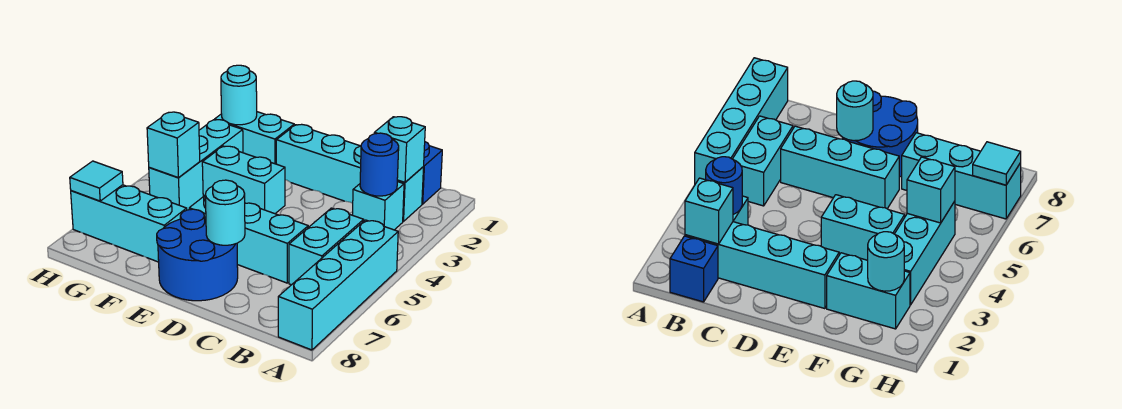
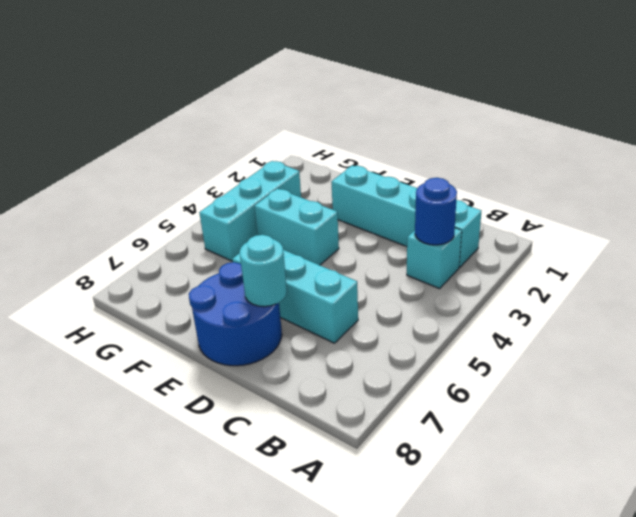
none -> cyan 1x4 brick [278,220,398,350]
none -> blue 1x1 brick [422,142,442,204]
none -> cyan 1x2 brick [289,208,364,285]

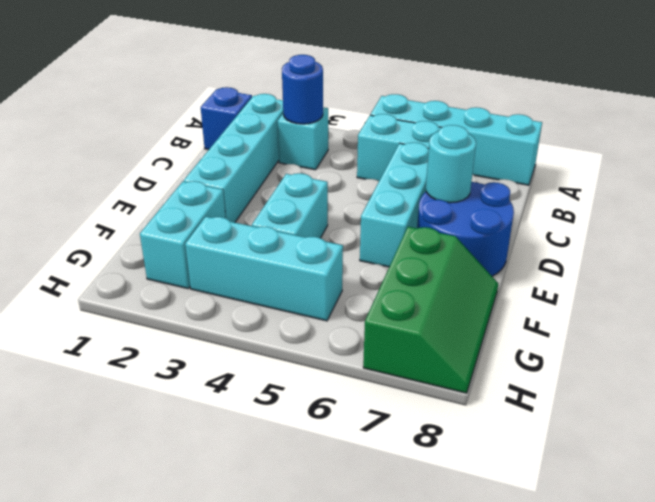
green 2x3 slope [363,227,498,393] -> cyan 1x3 brick [71,185,187,262]
none -> cyan 1x1 brick [374,117,425,182]
none -> cyan 1x1 round brick [221,65,257,125]
none -> cyan 1x1 brick [147,112,200,178]

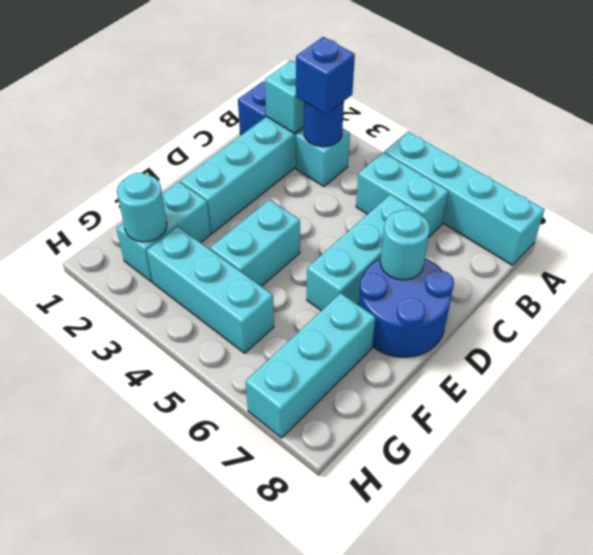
blue 1x1 brick [296,37,355,114] -> none
none -> cyan 1x1 brick [147,112,200,178]
none -> cyan 1x1 tile [70,161,123,201]

